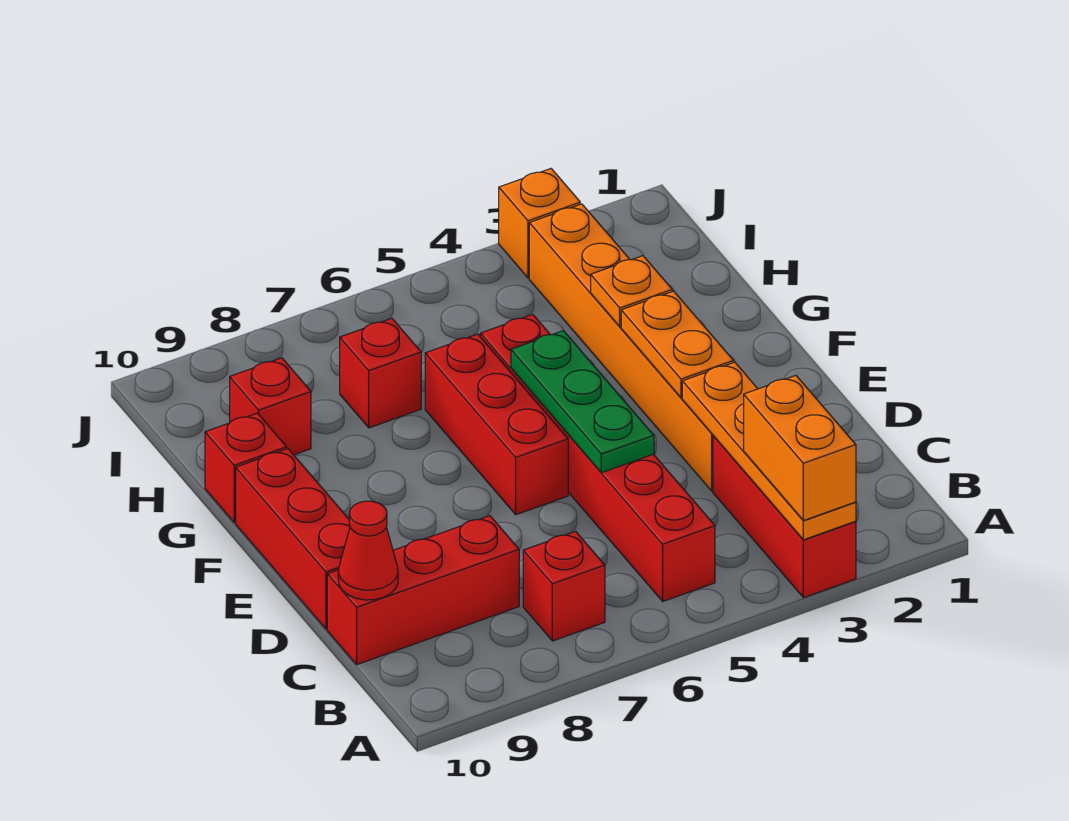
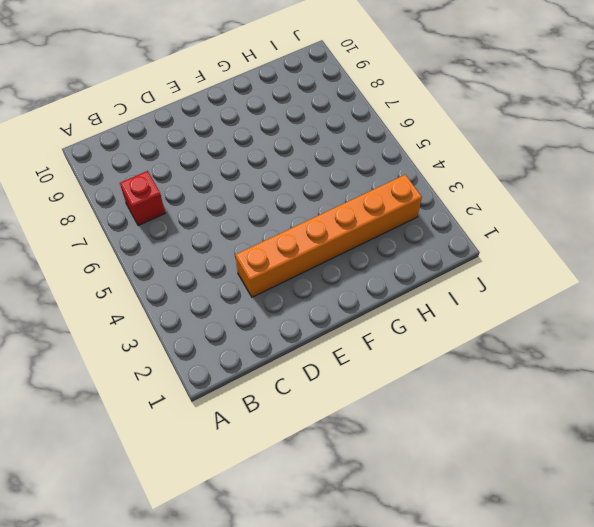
none -> red 1x3 brick [713,436,856,598]
none -> red 1x6 brick [480,314,715,601]
none -> red 1x3 brick [327,516,519,664]

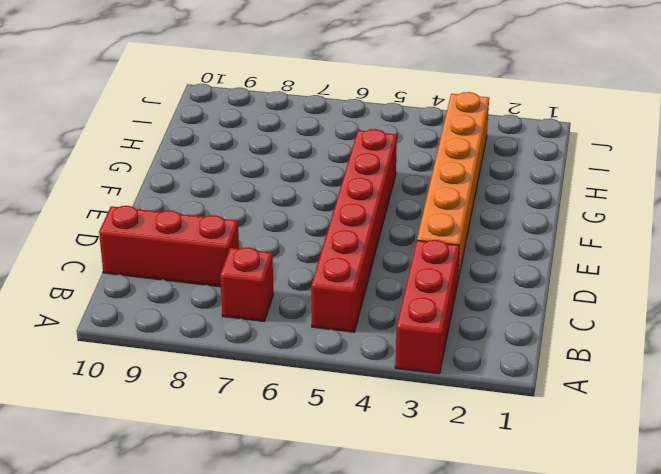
none -> red 1x3 brick [236,449,350,629]
none -> red 1x3 brick [425,334,568,515]
none -> red 1x1 brick [205,413,287,523]

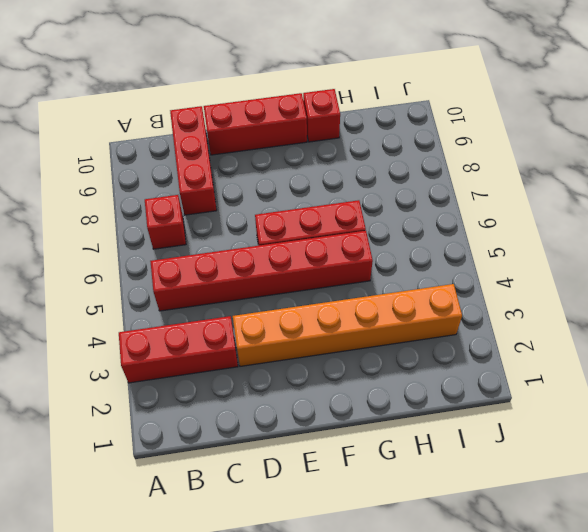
none -> red 1x1 brick [340,318,421,428]
none -> red 1x1 brick [230,358,311,455]
none -> orange 1x1 brick [499,169,580,278]

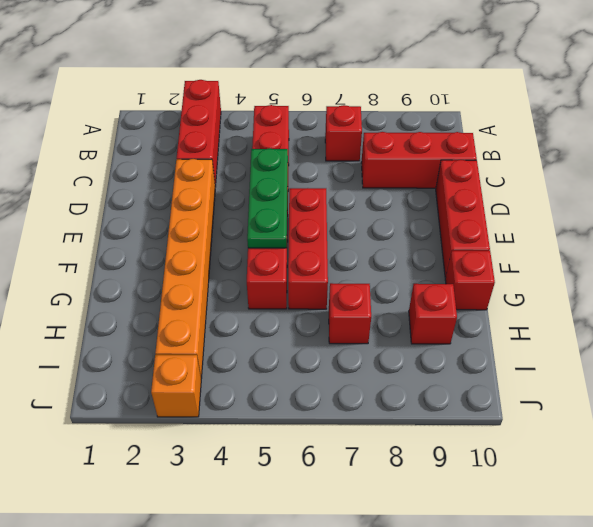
none -> orange 1x4 plate [682,362,856,540]
none -> red 1x1 cone [338,501,398,600]
none -> orange 1x2 plate [621,291,733,398]

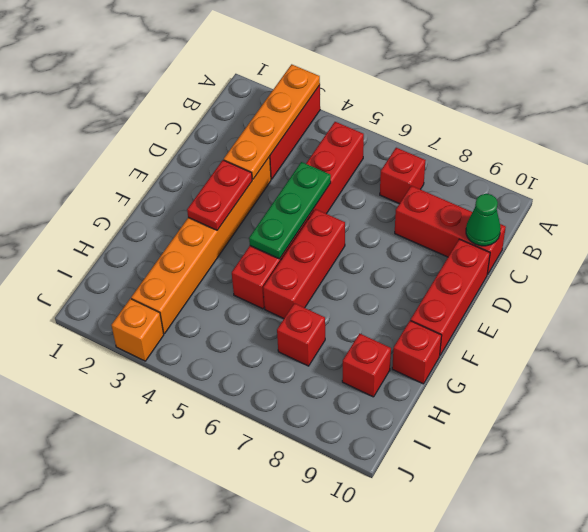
green 1x1 cone [466,194,501,246] -> red 1x1 cone [338,501,398,600]
red 1x2 plate [187,160,252,230] -> orange 1x2 plate [621,291,733,398]
none -> orange 1x1 plate [591,256,672,327]
none -> orange 1x2 brick [744,376,856,521]

